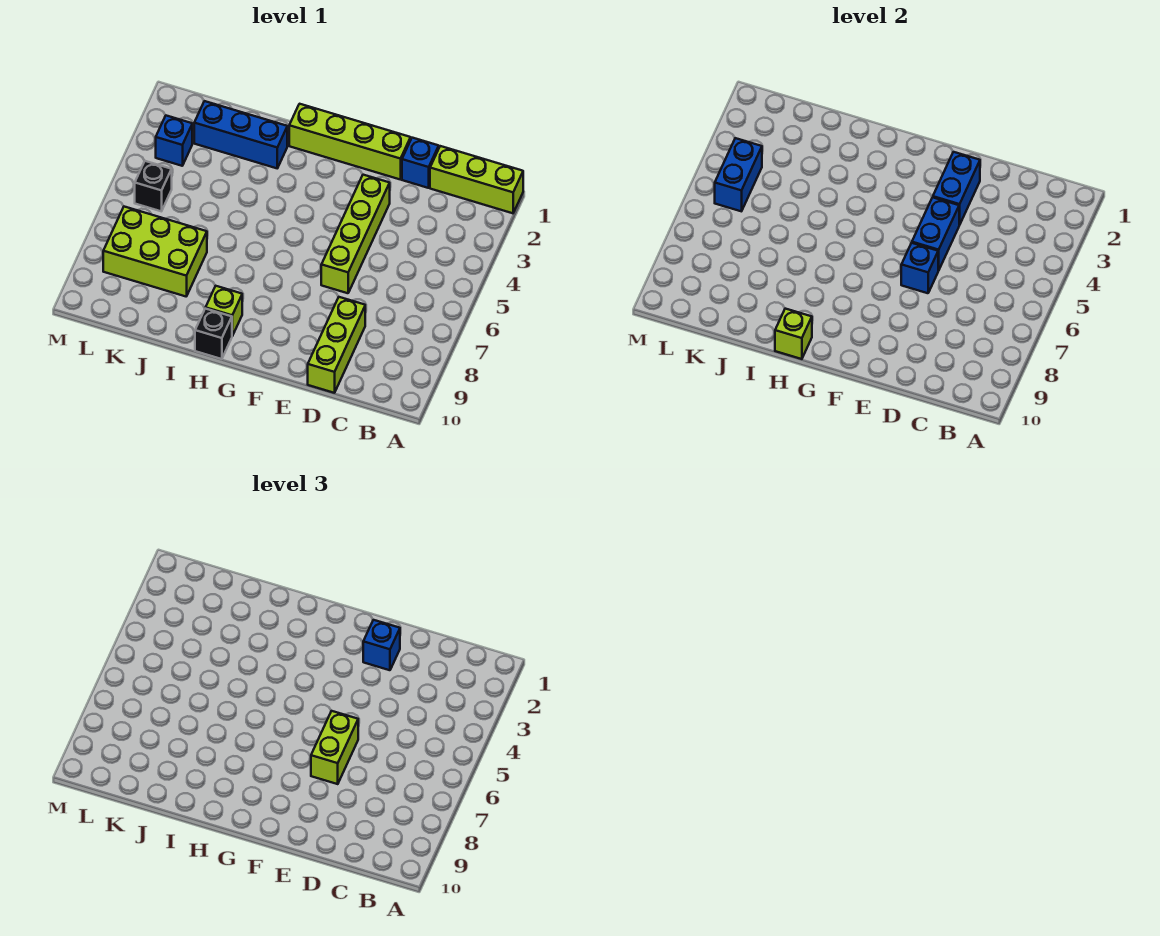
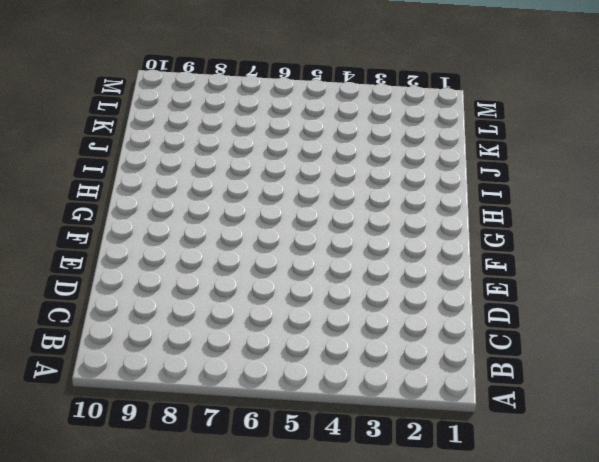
none -> lime 1x3 brick [430,146,523,213]
none -> blue 1x1 brick [402,138,439,188]
none -> lime 1x3 brick [308,297,365,393]

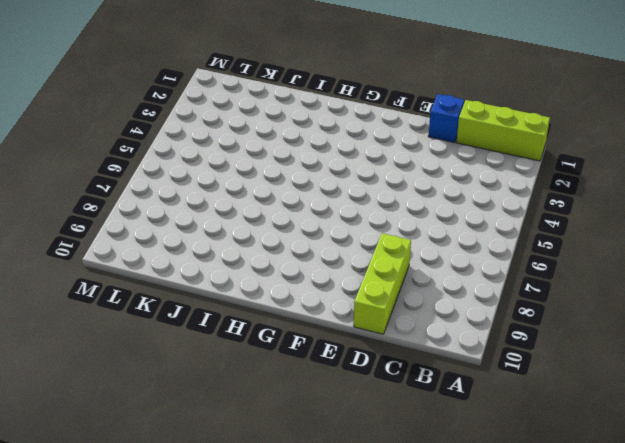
none -> lime 1x4 brick [289,104,411,180]
none -> lime 1x4 brick [321,175,390,293]
none -> lime 1x1 brick [206,286,242,336]

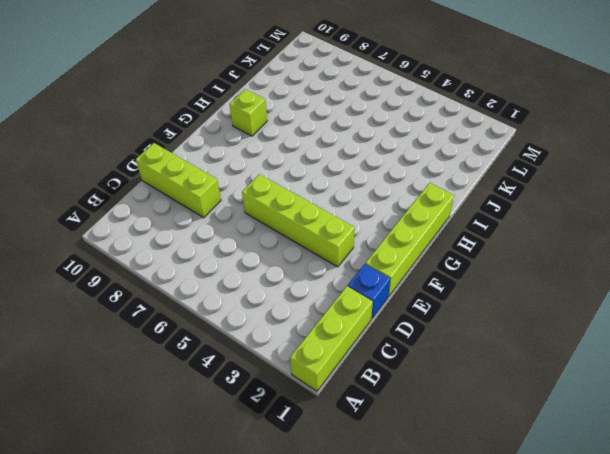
none -> black 1x1 brick [195,308,232,359]
none -> blue 1x3 brick [194,101,287,168]
none -> lime 2x3 brick [103,207,207,296]

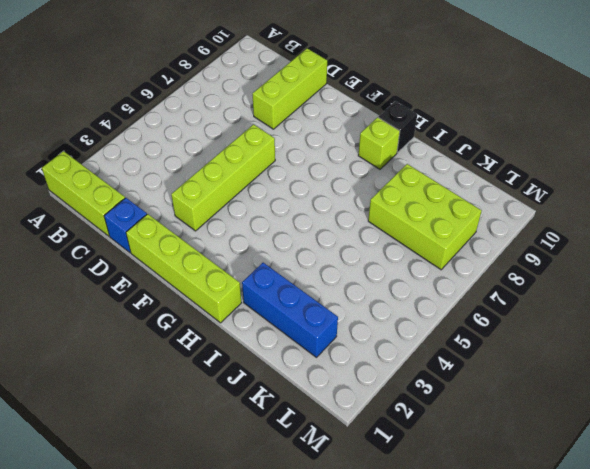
none -> blue 1x1 brick [156,116,192,166]
none -> black 1x1 brick [135,161,172,211]
none -> blue 1x2 brick [933,152,980,225]

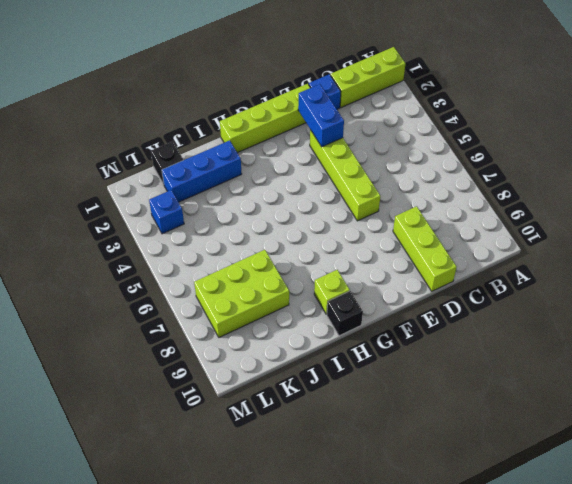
black 1x1 brick [151,141,183,184] -> black 1x1 brick moved to [135,161,172,211]
none -> blue 1x2 brick [912,197,959,270]
none -> blue 1x1 brick [901,243,939,293]
none -> lime 1x1 brick [775,309,812,359]

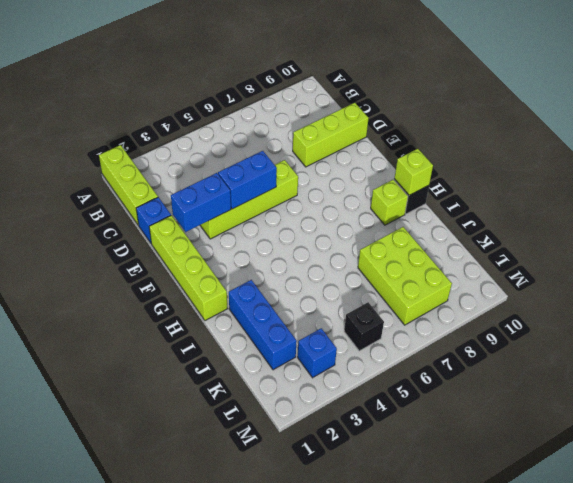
none -> blue 1x1 brick [901,243,939,293]
none -> blue 1x2 brick [715,138,762,211]
none -> blue 1x1 brick [363,620,400,670]

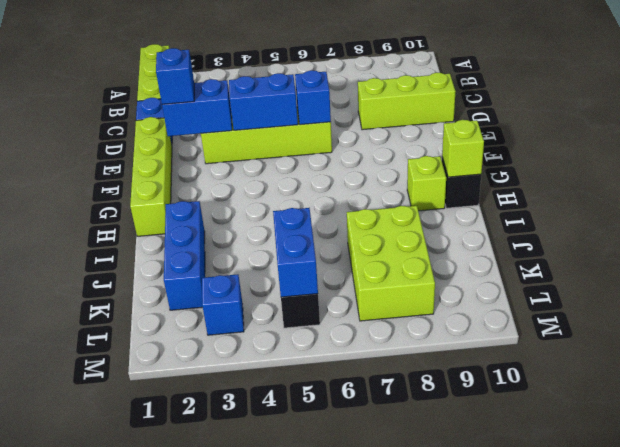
blue 1x2 brick [273,208,318,297] -> blue 1x2 brick turned to [715,138,762,211]
none -> lime 1x2 brick [311,711,358,784]

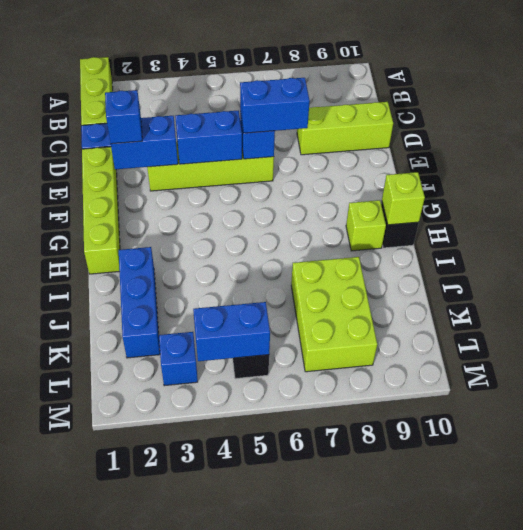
blue 1x2 brick [240,78,310,133] -> lime 1x2 brick [311,711,358,784]

